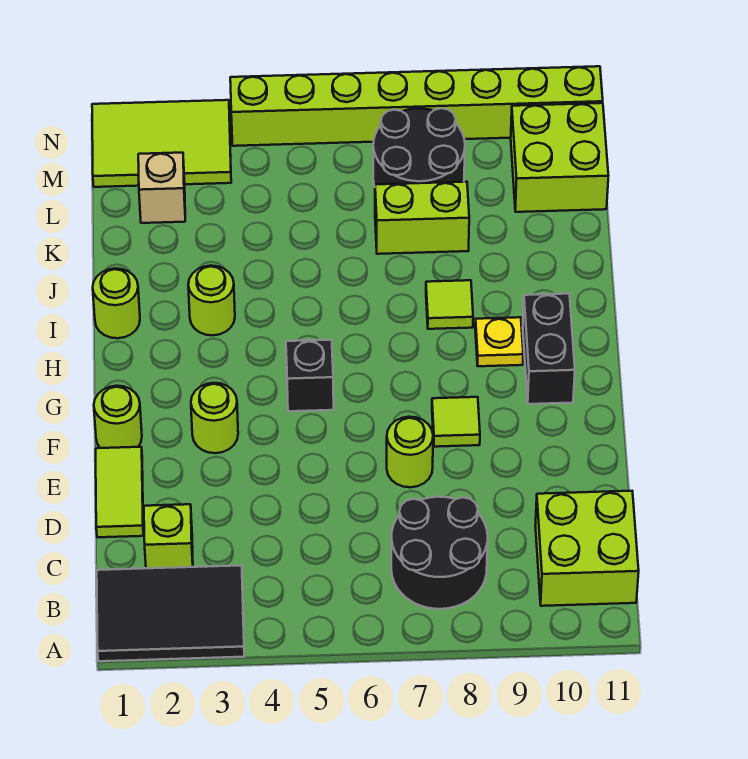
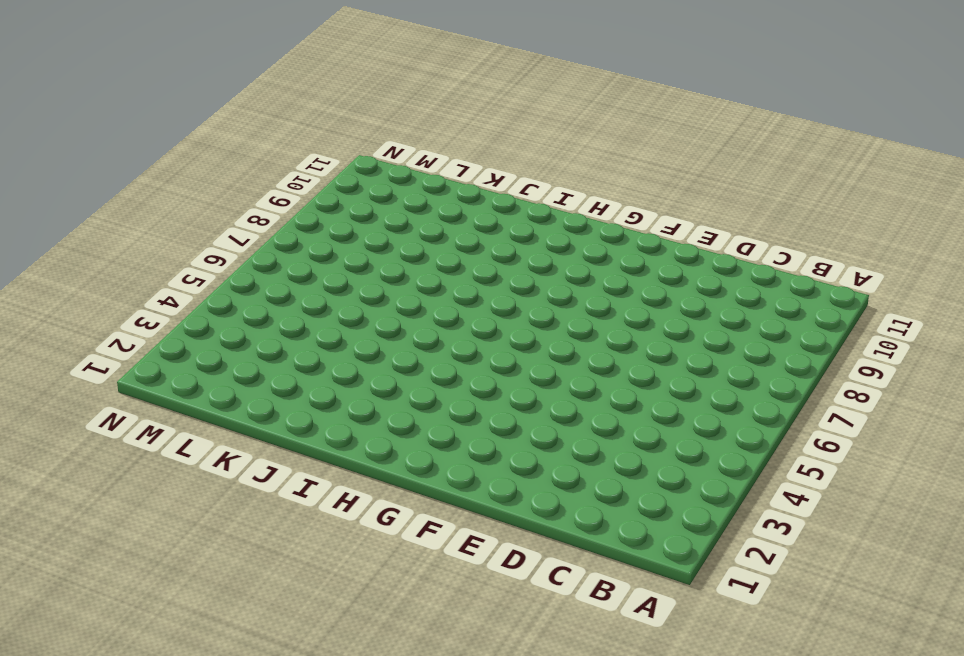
none -> black 2x3 tile [97,566,244,661]
none -> black 2x2 round brick [391,497,488,609]
none -> lime 2x2 brick [535,491,639,606]

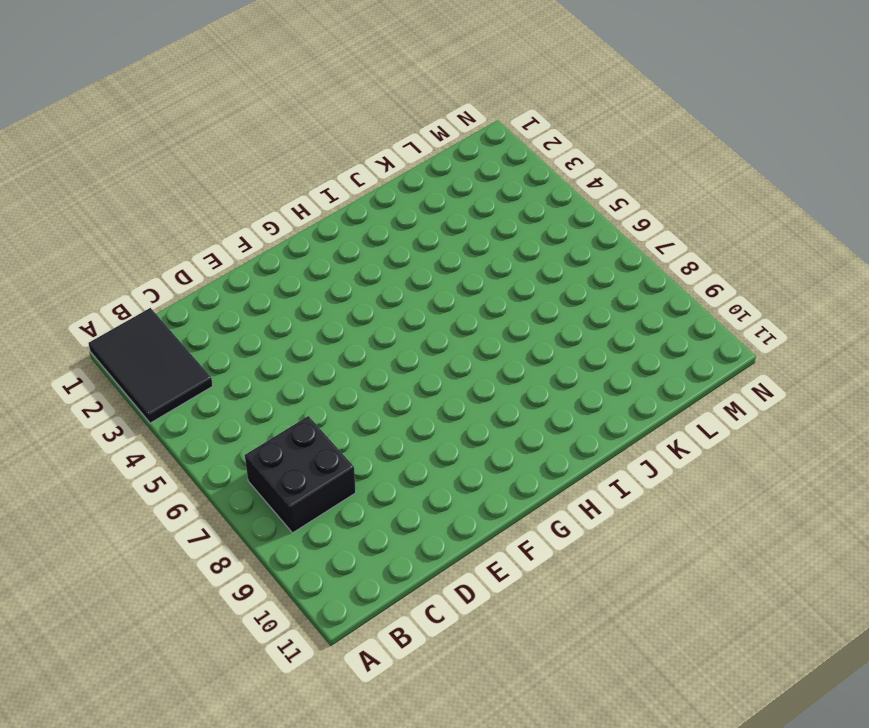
black 2x2 brick [245,416,356,533] -> black 2x2 round brick [391,497,488,609]
none -> lime 2x2 brick [535,491,639,606]
none -> lime 1x1 brick [144,504,193,568]
none -> lime 1x2 tile [96,447,143,537]

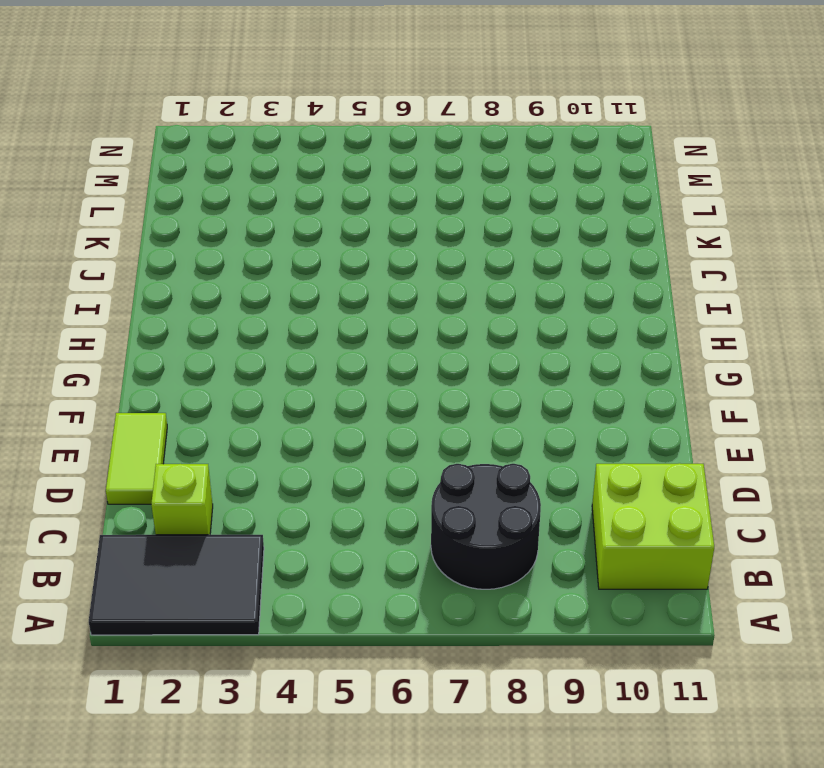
none -> lime 1x1 round brick [387,417,433,487]
none -> lime 1x1 round brick [94,386,142,448]
none -> lime 1x1 round brick [191,383,238,453]

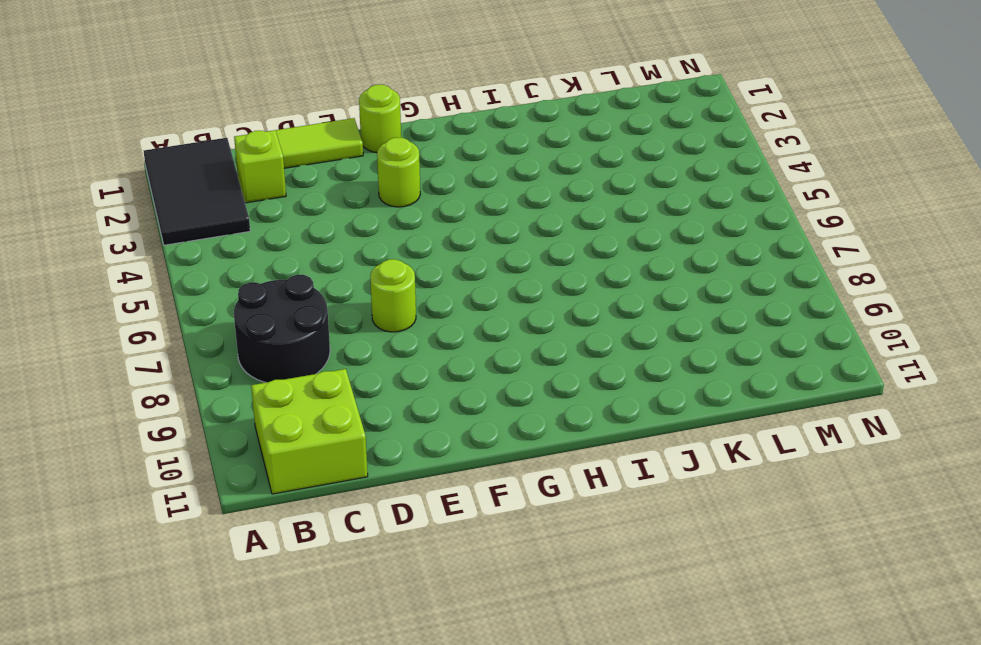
none -> lime 1x1 tile [432,397,480,447]
none -> black 1x1 brick [286,340,334,411]
none -> black 1x2 brick [523,294,575,404]

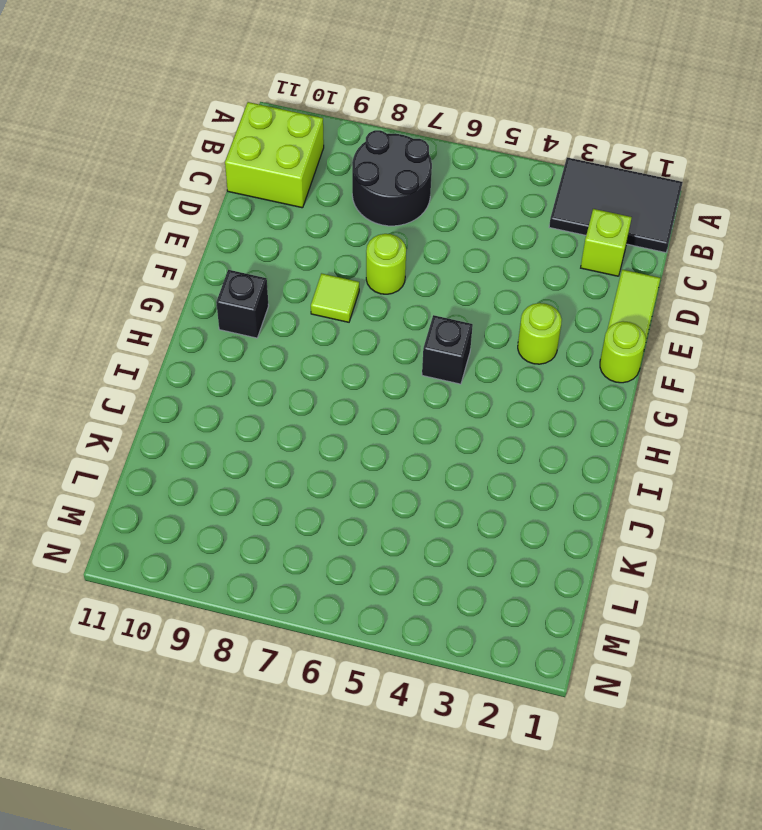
black 1x1 brick [216,270,269,338] -> black 1x2 brick [523,294,575,404]
none -> yellow 1x1 plate [475,317,523,366]
none -> lime 1x1 round brick [93,268,140,338]
none -> lime 1x1 round brick [188,266,235,335]

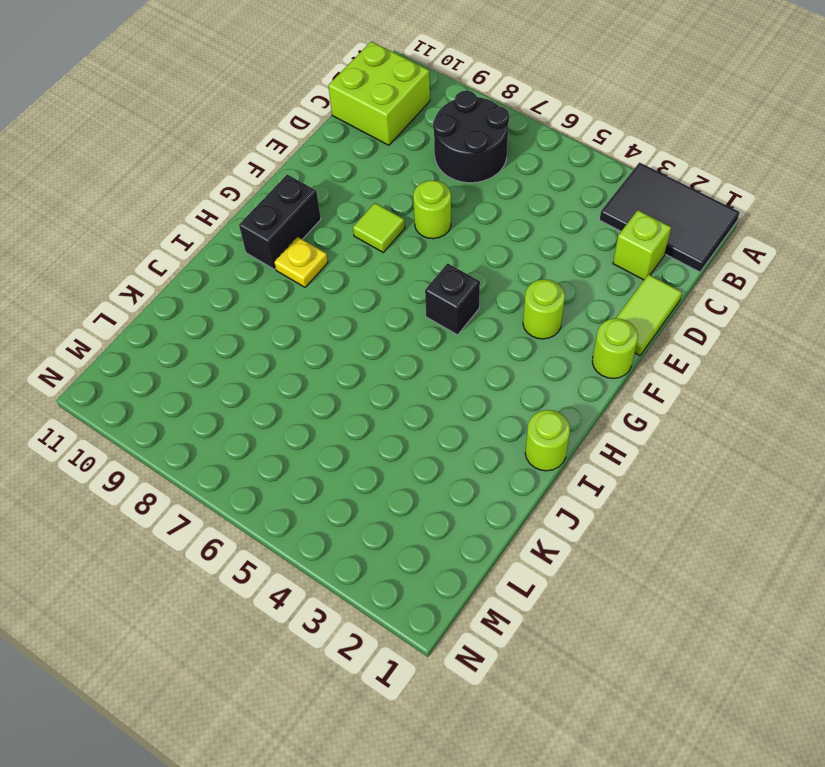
none -> lime 1x1 round brick [188,266,235,335]
none -> lime 1x1 tile [426,280,473,329]
none -> lime 1x2 brick [375,182,469,254]

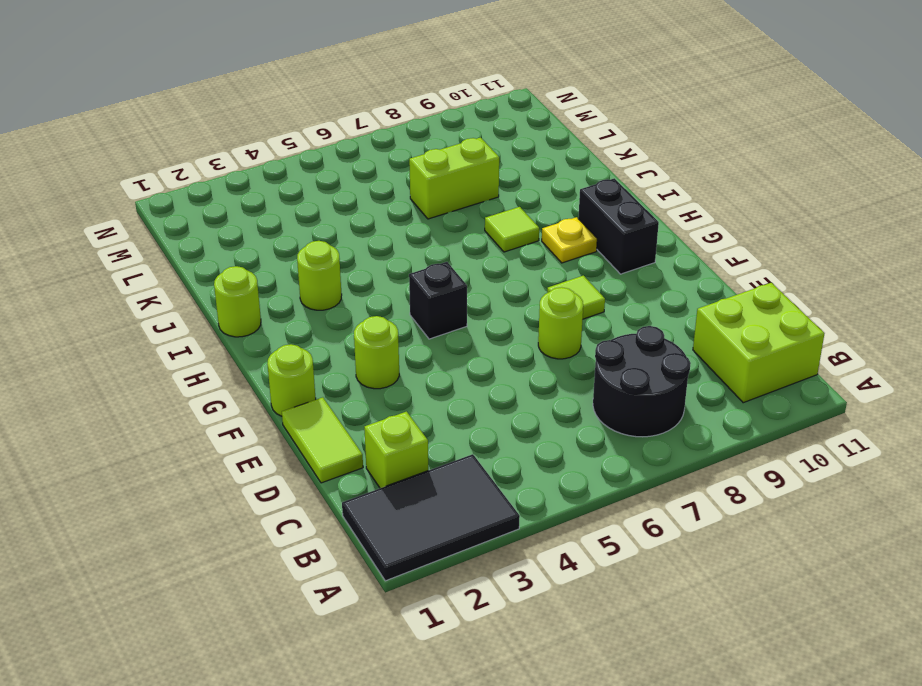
none -> tan 1x1 brick [138,153,185,223]
none -> black 2x2 round brick [373,108,465,186]
none -> lime 2x2 brick [511,103,608,212]

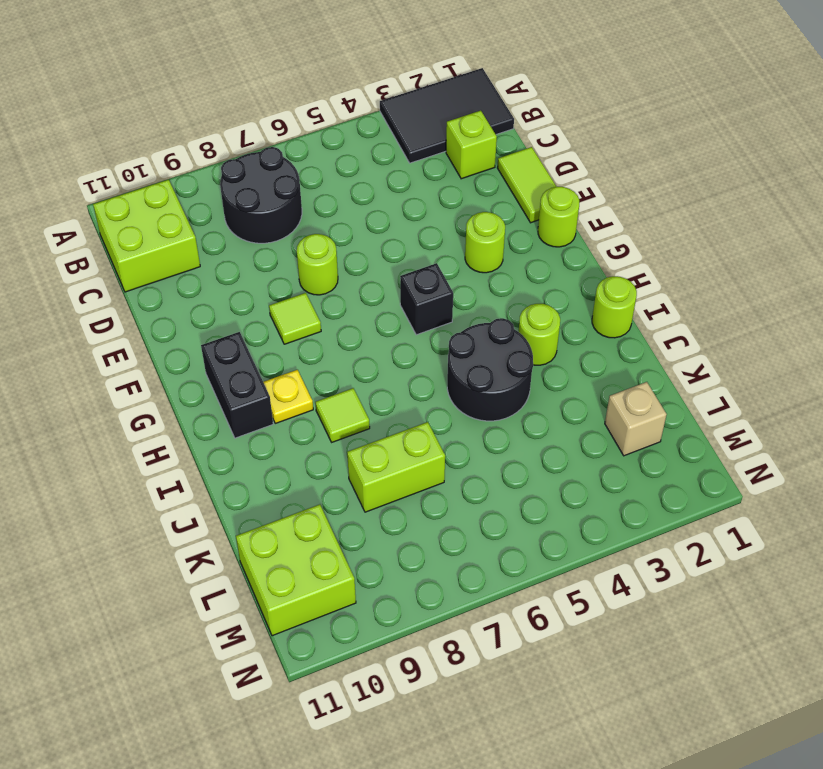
black 2x2 round brick [447,318,533,421] -> black 2x2 round brick moved to [373,108,465,186]
none -> lime 2x3 tile [92,100,231,187]
none -> lime 1x8 brick [230,66,603,146]

